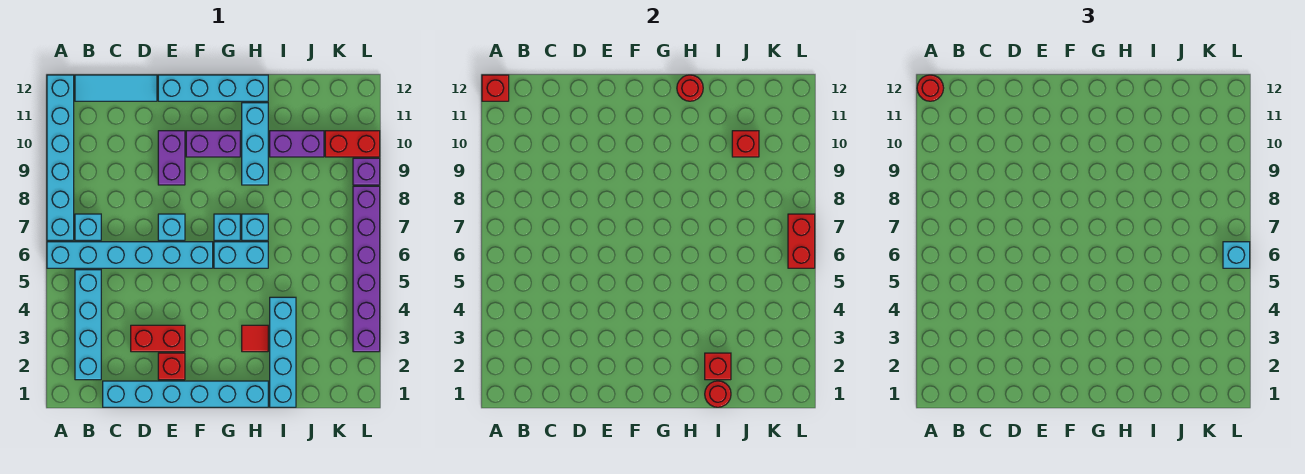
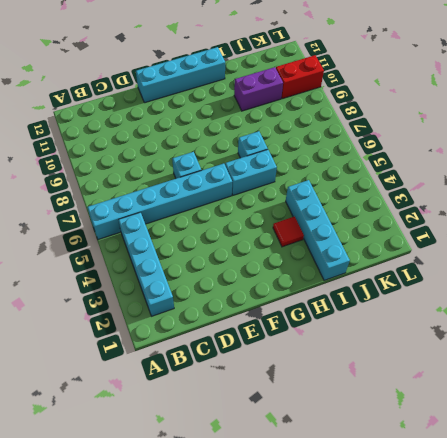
none -> cyan 1x6 brick [47,75,74,240]
none -> cyan 1x1 brick [75,214,101,240]
none -> cyan 1x3 tile [75,75,157,101]
none -> cyan 1x6 brick [103,381,268,407]

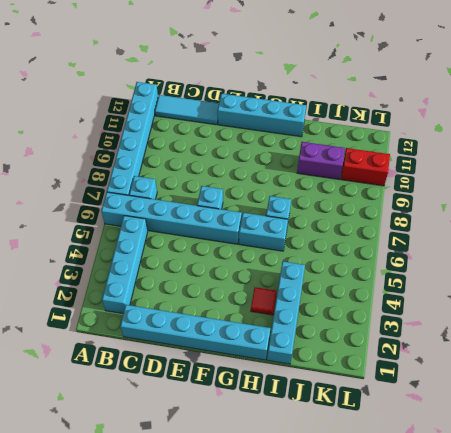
none -> red 1x2 brick [131,325,185,352]
none -> red 1x1 brick [158,353,185,380]
none -> purple 1x2 brick [158,131,185,185]
none -> purple 1x2 brick [186,131,240,157]

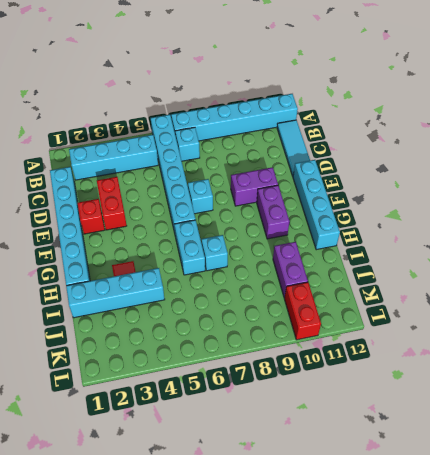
none -> cyan 1x1 brick [214,214,240,240]
none -> cyan 1x3 brick [242,103,268,185]
none -> purple 1x6 brick [353,186,380,352]
none -> purple 1x1 brick [353,158,380,185]

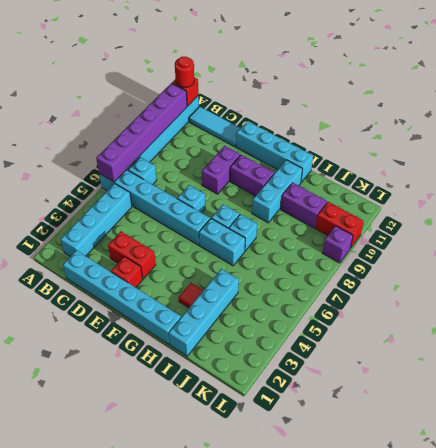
purple 1x6 brick [96,83,187,182] -> purple 1x6 brick moved to [353,186,380,352]
none -> red 1x1 round brick [677,75,703,101]
none -> red 1x1 round brick [705,381,731,407]
none -> red 1x1 brick [705,353,731,380]
none -> red 1x1 brick [732,131,759,157]

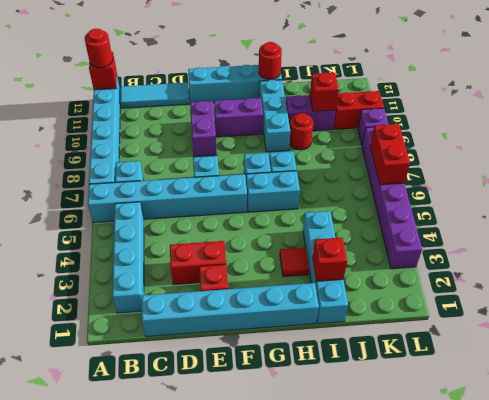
red 1x1 round brick [290,113,313,150] -> red 1x1 round brick moved to [705,381,731,407]
none -> cyan 1x1 brick [1223,242,1250,268]

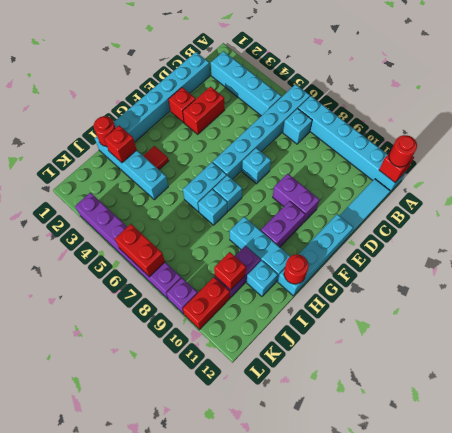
cyan 1x1 brick [247,260,278,296] -> cyan 1x1 brick moved to [1223,242,1250,268]

